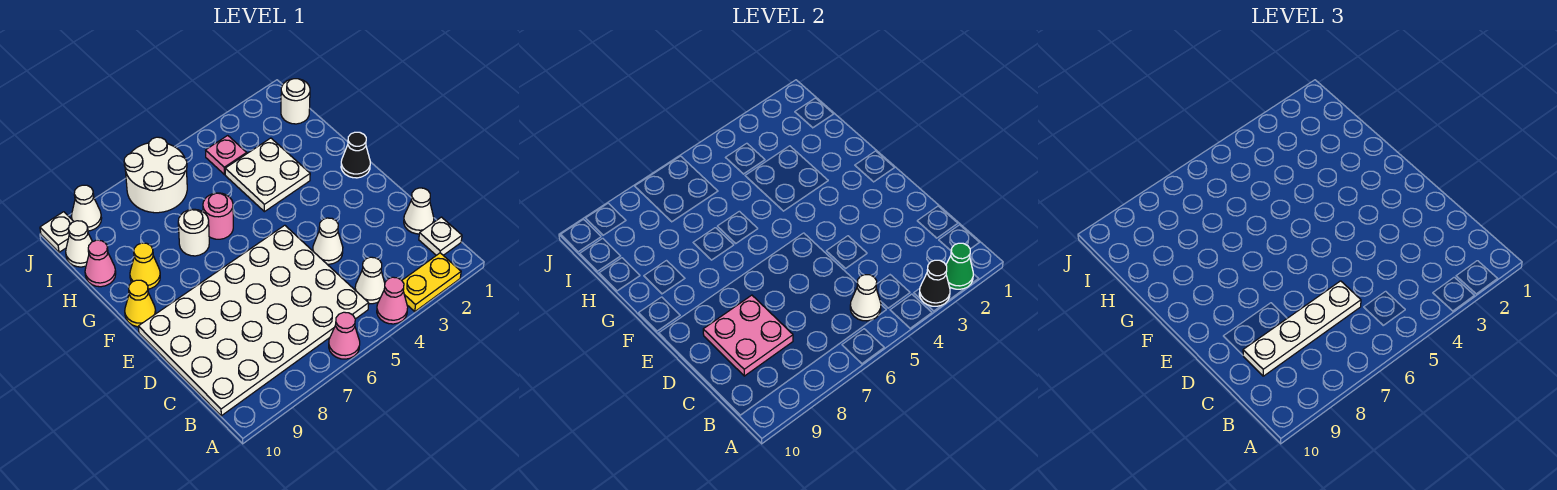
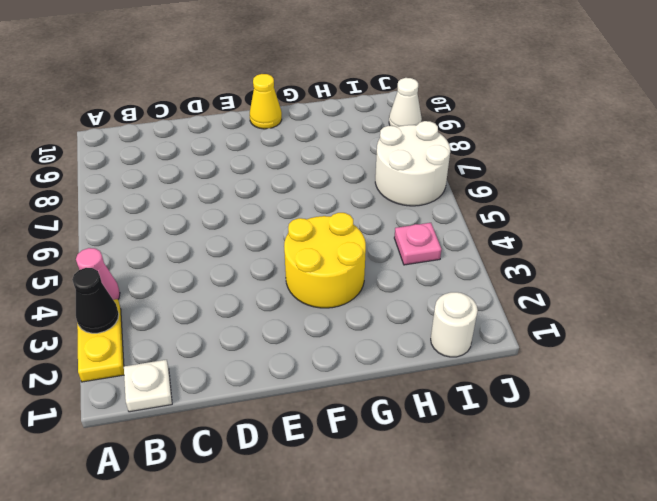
yellow 2x2 round brick [284,213,366,308] -> white 2x2 plate [225,138,310,212]
none -> pink 1x1 cone [329,312,360,359]
none -> white 1x1 cone [355,257,385,304]
none -> white 4x6 plate [138,225,369,416]

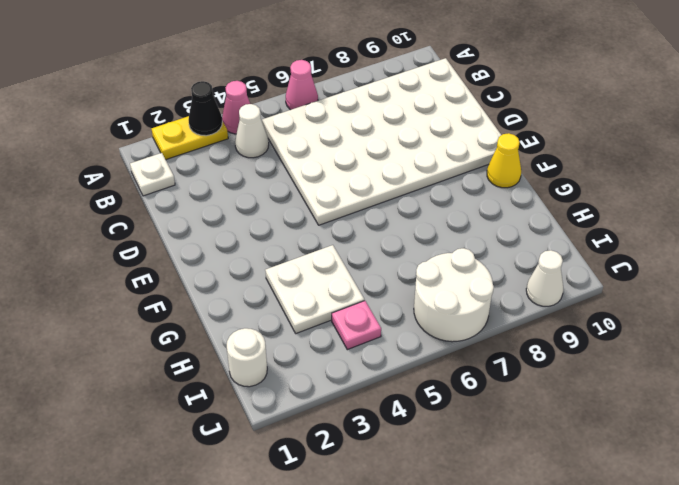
none -> white 1x1 cone [404,188,434,234]
none -> white 1x1 cone [313,218,343,264]
none -> black 1x1 cone [341,132,370,178]

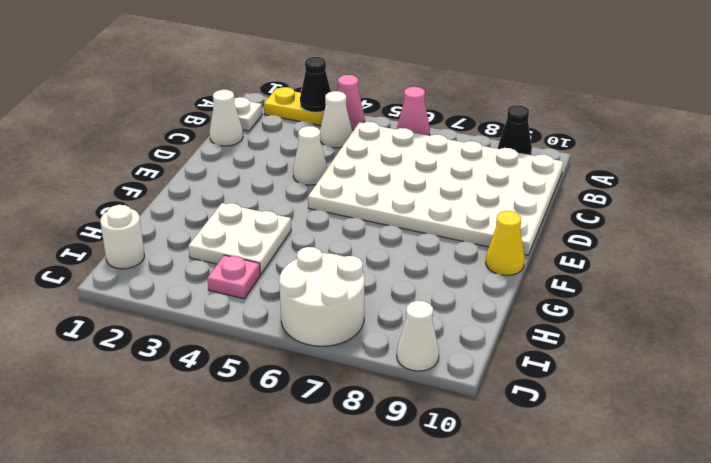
black 1x1 cone [498,105,532,155] -> black 1x1 cone moved to [341,132,370,178]
none -> pink 1x1 round brick [203,193,233,239]
none -> white 1x1 round brick [178,209,209,256]
none -> yellow 1x1 cone [130,243,160,289]

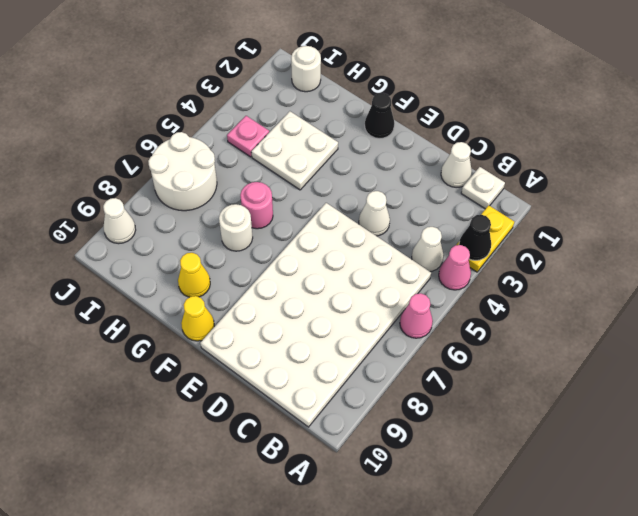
none -> pink 1x1 cone [85,240,116,287]
none -> white 1x1 cone [66,221,92,267]
none -> white 1x1 plate [40,212,74,252]

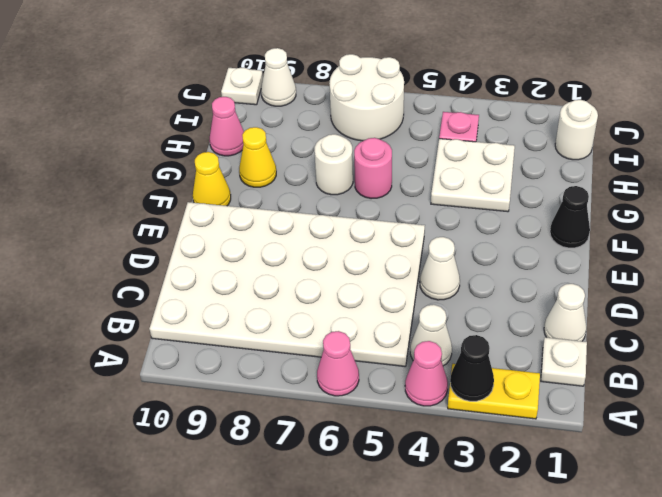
none -> white 1x1 cone [66,221,92,267]
none -> green 1x1 cone [946,243,973,289]
none -> white 1x1 cone [850,275,881,321]

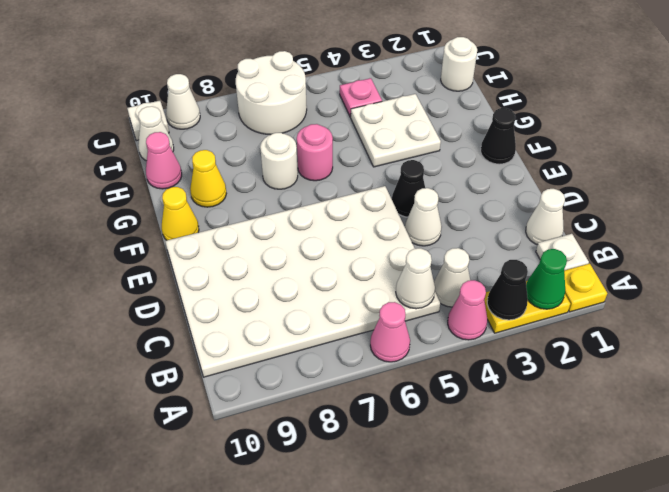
yellow 1x1 plate [564,264,607,312] -> none
black 1x1 cone [392,160,425,217] -> none
none -> pink 2x2 plate [703,295,793,376]
none -> white 1x4 plate [1243,281,1361,376]

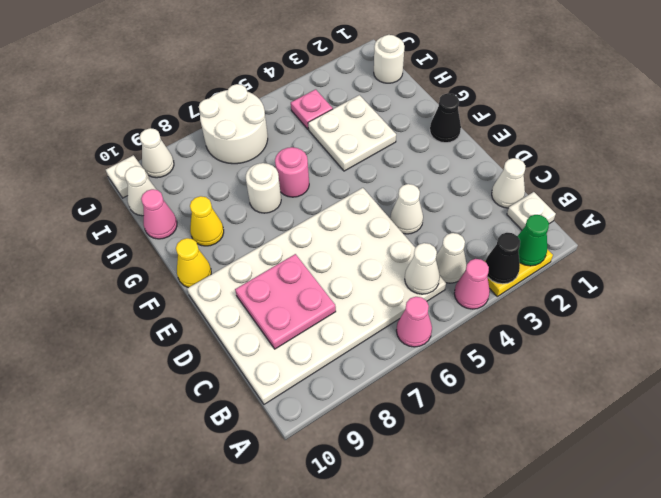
none -> white 1x4 plate [1243,281,1361,376]

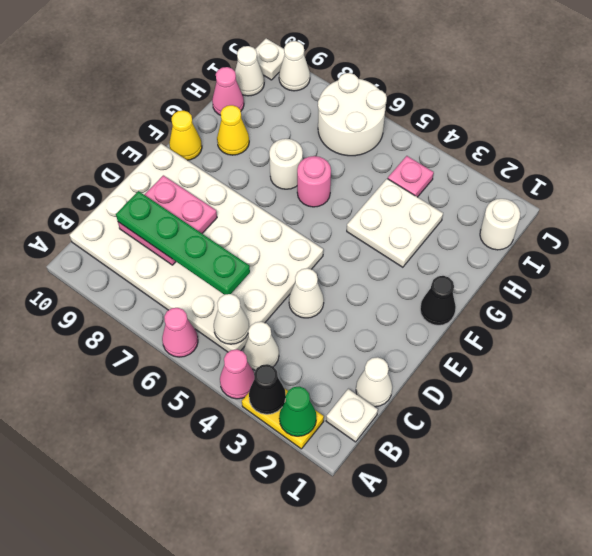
green 1x4 plate [116,191,250,295] -> white 1x4 plate [1243,281,1361,376]

